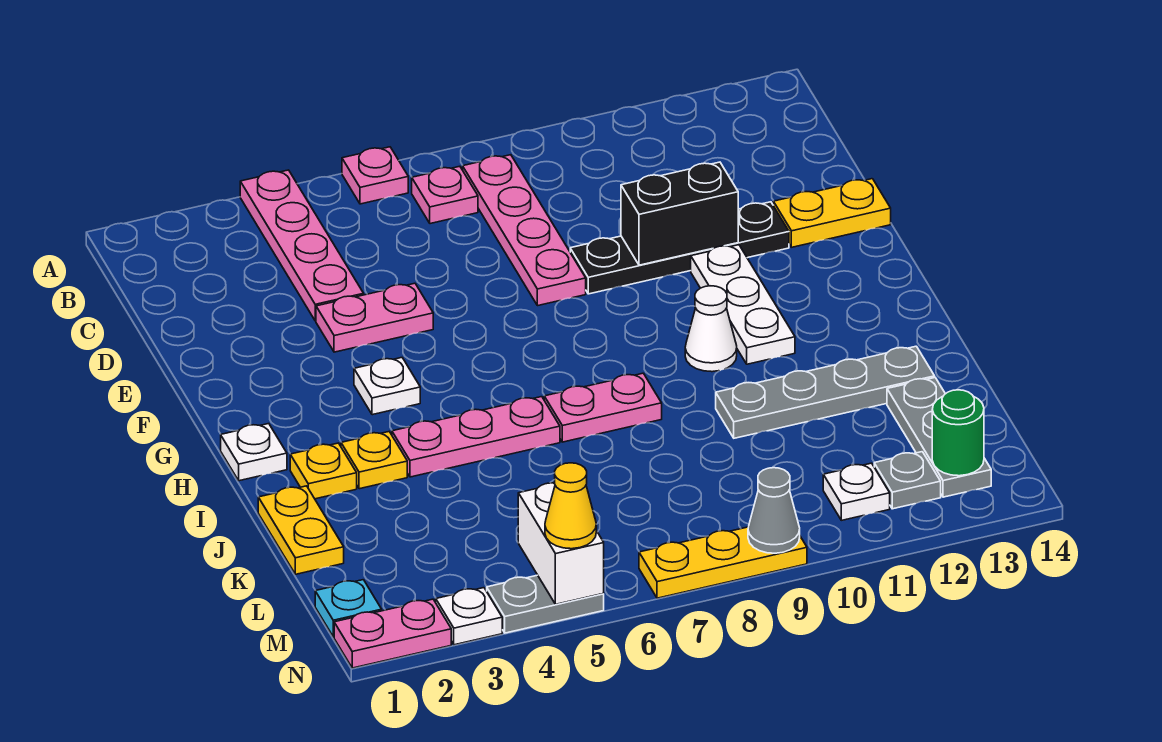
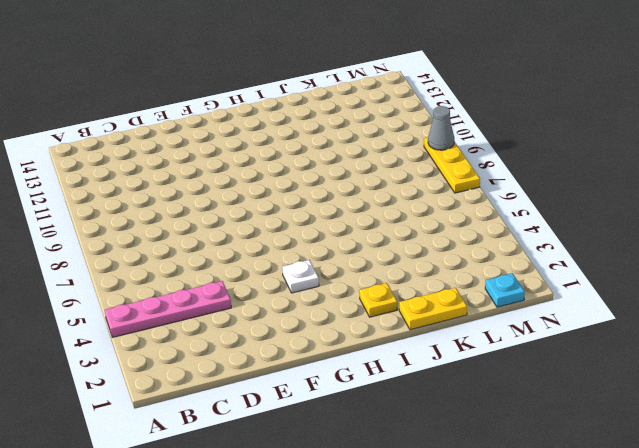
none -> pink 1x1 plate [342,147,408,204]
none -> pink 1x1 plate [412,166,478,224]
none -> pink 1x4 plate [463,155,586,306]
none -> pink 1x2 plate [316,283,433,352]

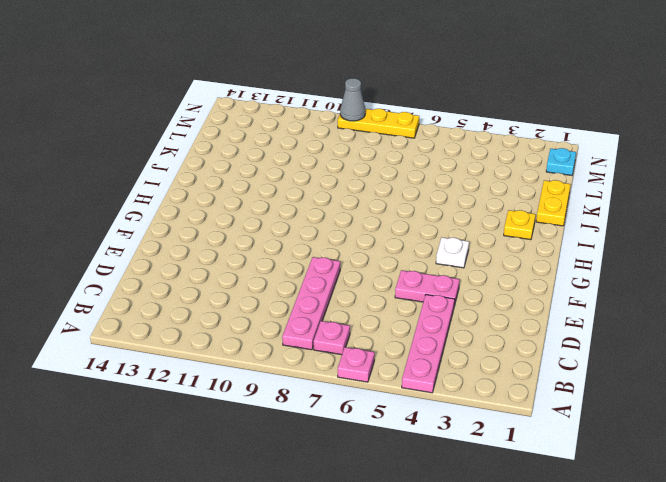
none -> black 1x4 plate [570,202,789,294]
none -> yellow 1x2 plate [773,179,891,247]
none -> white 1x3 plate [691,245,795,364]
none -> white 1x1 plate [221,424,287,481]

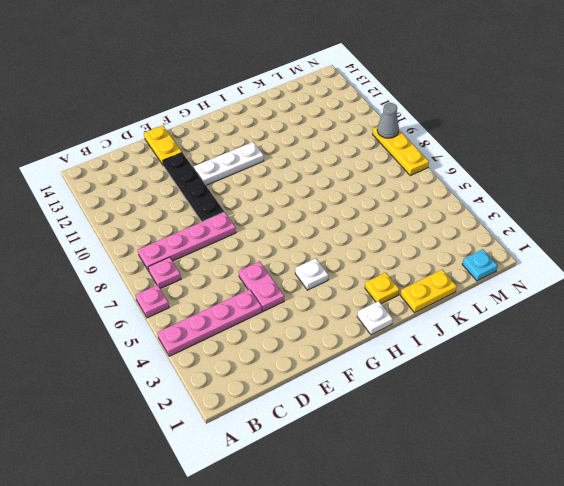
none -> white 1x1 cone [685,286,737,372]
none -> yellow 1x1 plate [341,432,407,489]
none -> pink 1x3 plate [392,397,560,477]
none -> pink 1x2 plate [544,373,662,442]

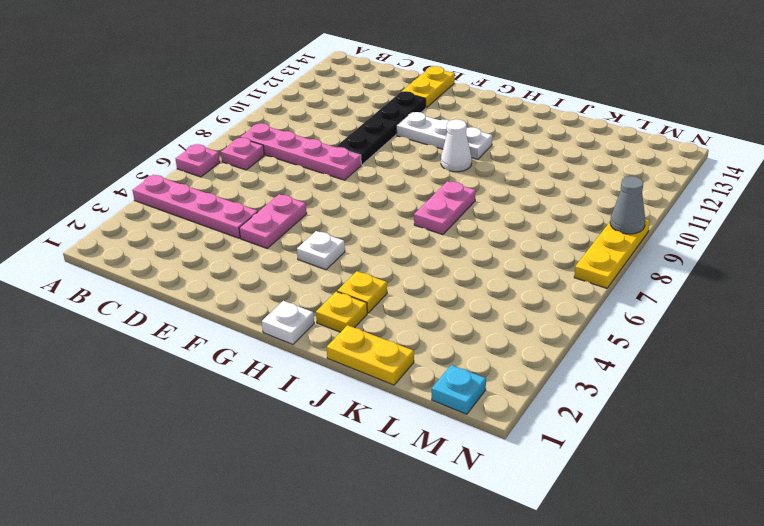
none -> pink 1x3 plate [392,397,560,477]
none -> grey 1x4 plate [716,346,935,438]
none -> grey 1x3 plate [887,378,991,497]
none -> white 1x1 plate [823,463,890,520]

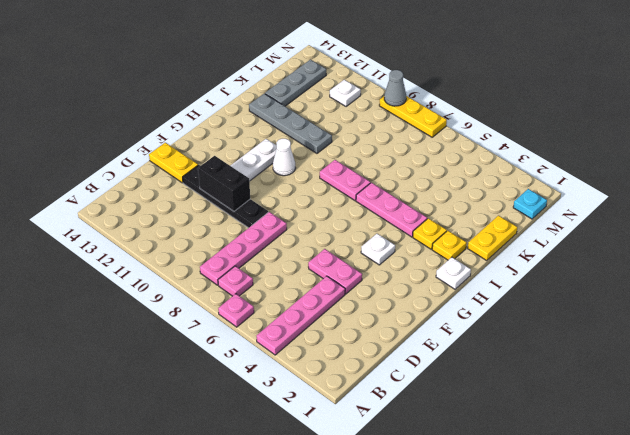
none -> grey 1x1 plate [874,452,941,509]
none -> pink 1x2 plate [334,599,451,668]
none -> white 1x1 plate [436,588,502,645]
none -> grey 1x2 plate [487,575,604,633]

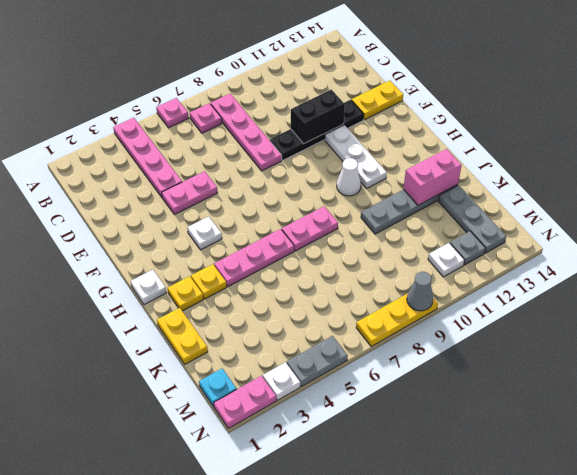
pink 1x2 brick [404,149,462,205] -> none
none -> white 1x2 brick [518,483,604,604]
none -> green 1x1 round brick [932,390,984,476]
none -> yellow 1x1 cone [545,463,596,549]

